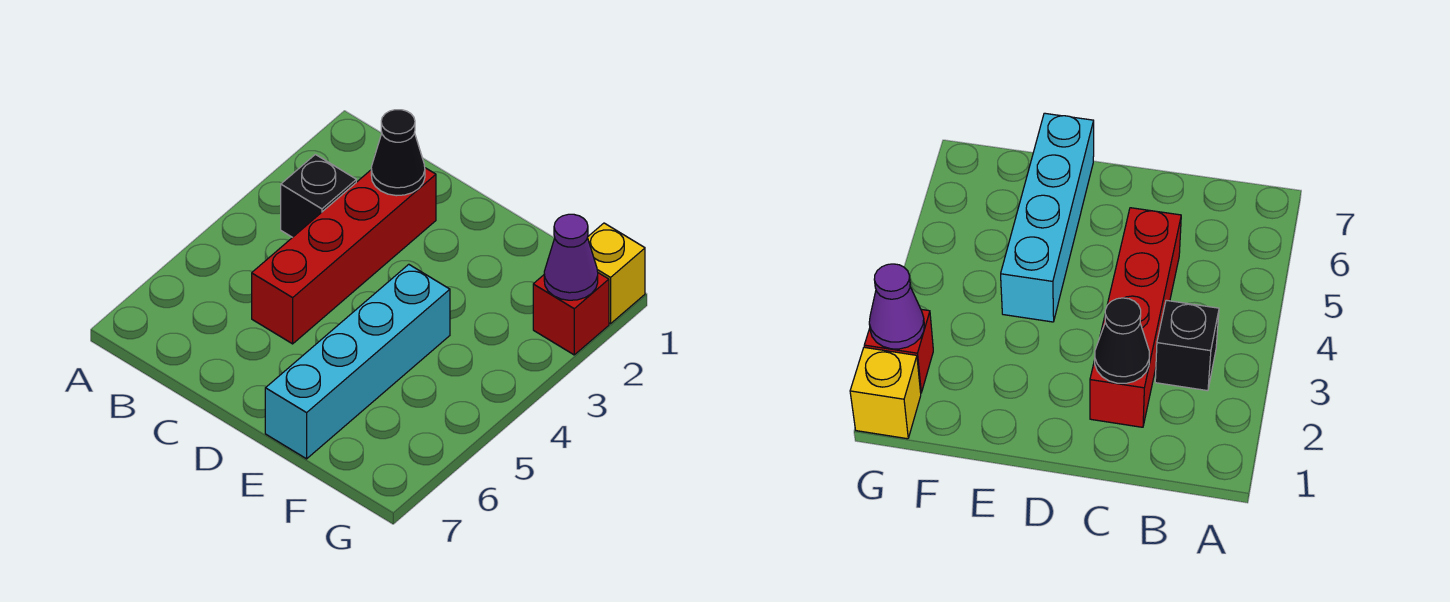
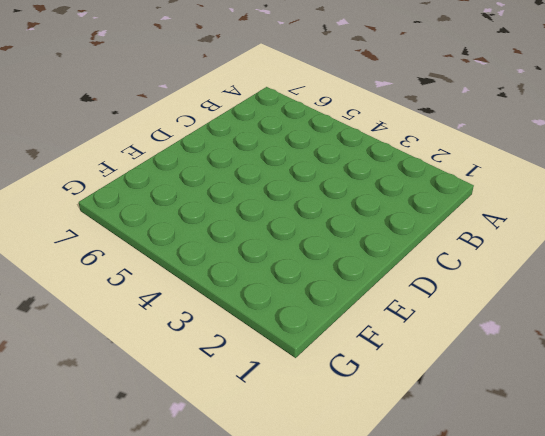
none -> black 1x1 brick [281,154,356,237]
none -> red 1x4 brick [252,168,436,344]

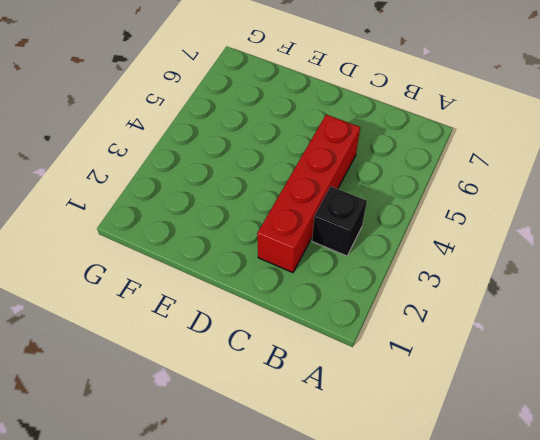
none -> cyan 1x4 brick [265,264,450,459]
none -> yellow 1x1 brick [587,223,645,324]

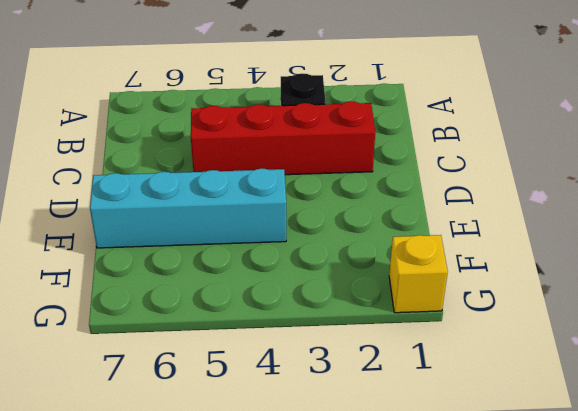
none -> red 1x1 brick [533,273,609,355]
none -> black 1x1 cone [371,110,425,196]

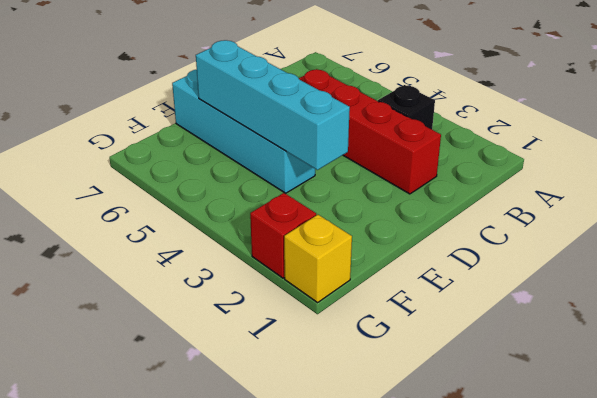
cyan 1x4 brick [196,40,350,170] -> none
none -> black 1x1 cone [371,110,425,196]
none -> purple 1x1 cone [544,214,598,300]

